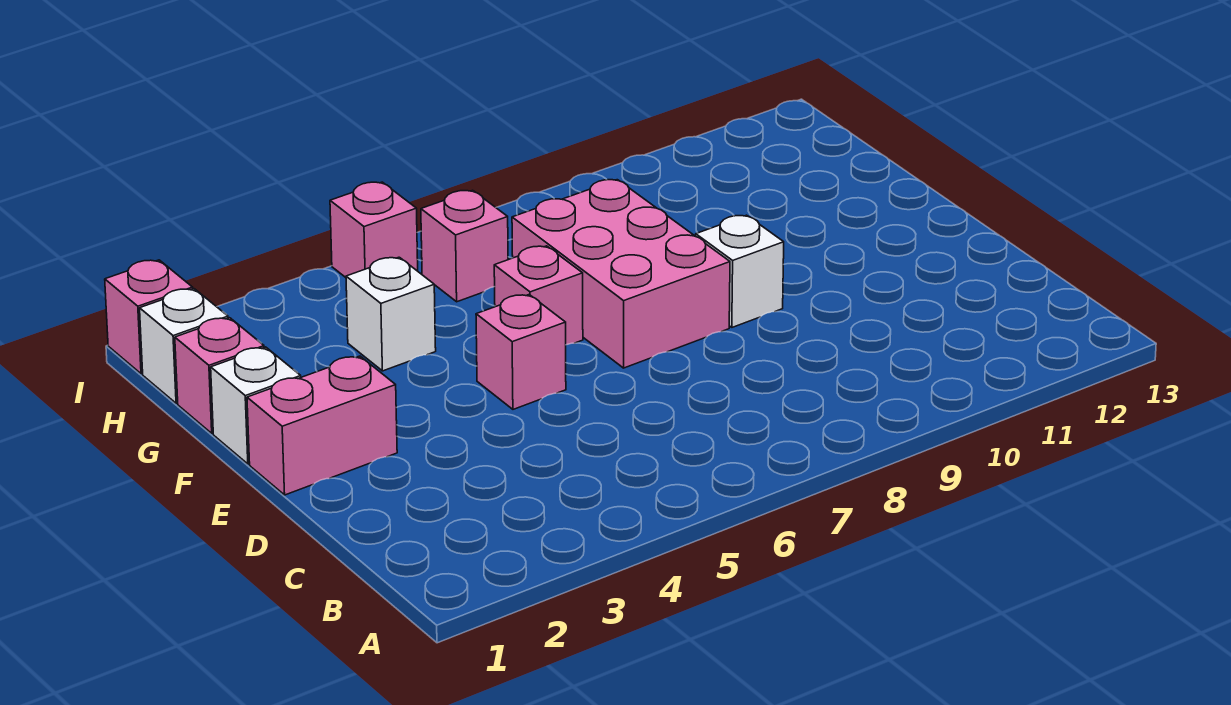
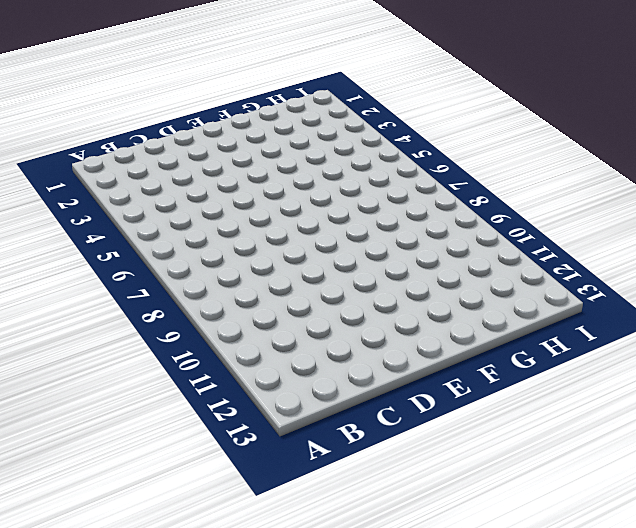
none -> pink 1x2 brick [247,356,397,495]
none -> pink 1x1 brick [476,295,566,409]
none -> pink 2x3 brick [512,180,730,368]

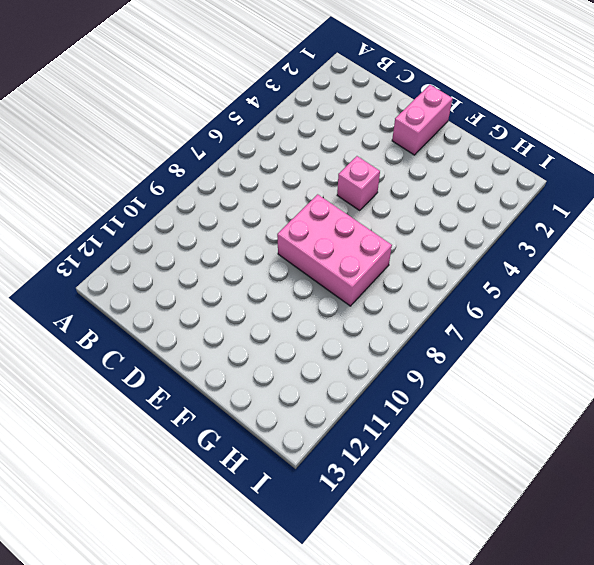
none -> white 1x1 brick [696,215,784,327]
none -> white 1x1 brick [211,347,301,464]
none -> pink 1x1 brick [494,246,583,345]

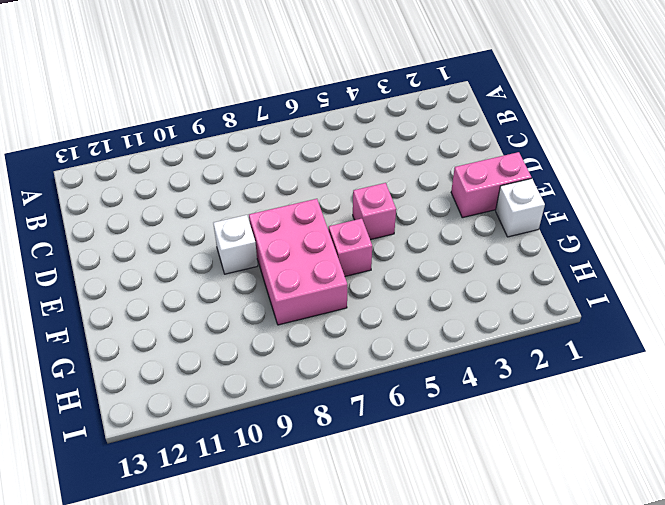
none -> pink 1x1 brick [175,318,264,433]
none -> white 1x1 brick [346,257,436,371]
none -> white 1x1 brick [140,289,228,403]

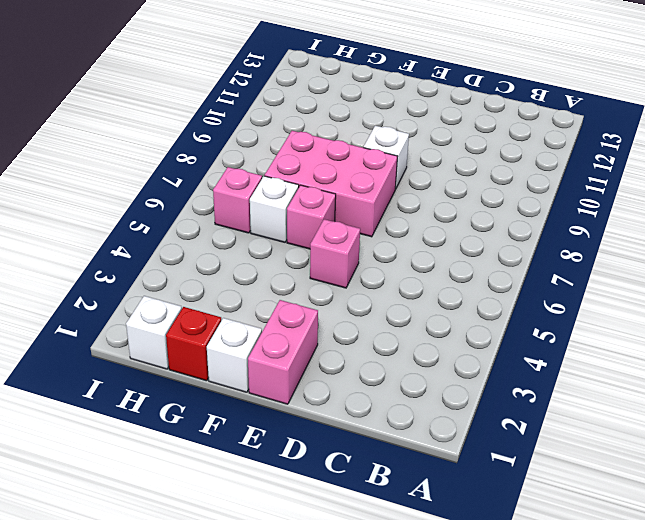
red 1x1 brick [166,307,221,381] -> pink 1x1 brick [175,318,264,433]
white 1x1 brick [250,176,299,242] -> white 1x1 brick moved to [346,257,436,371]
none -> pink 1x1 brick [105,260,193,374]
none -> pink 1x1 brick [330,182,418,277]

